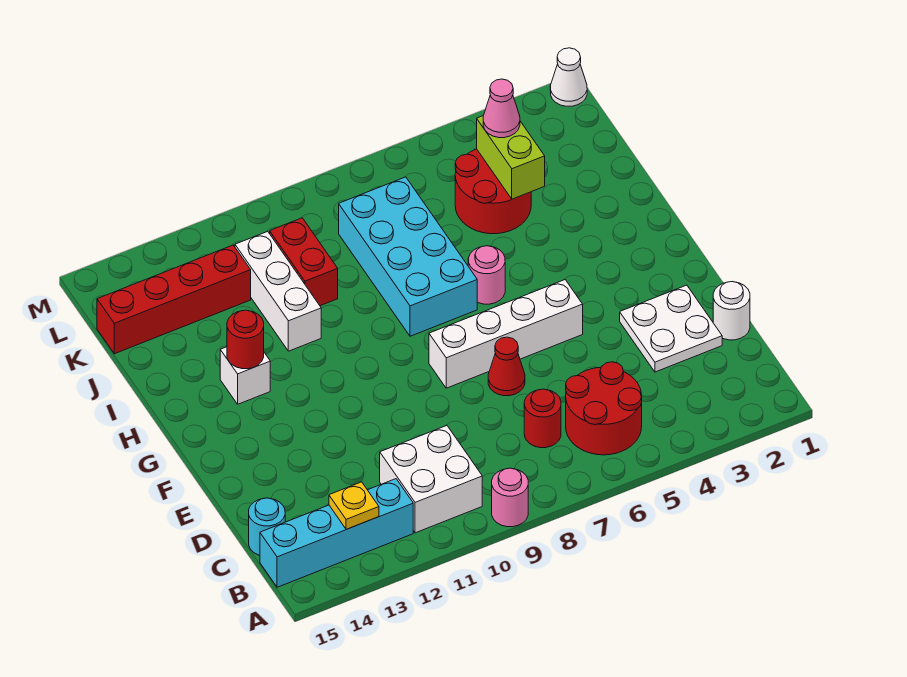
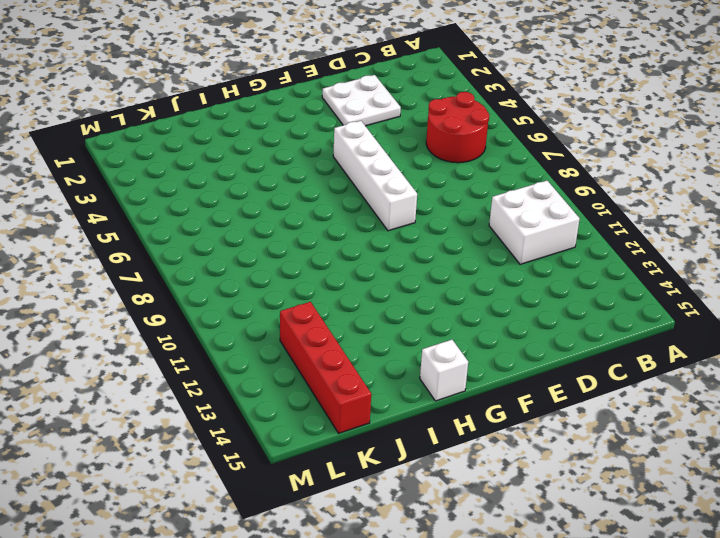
white 1x1 brick [420,340,468,401] -> white 1x1 brick moved to [220,347,270,404]
none -> pink 1x1 round brick [492,468,528,527]
none -> cyan 1x4 brick [260,479,413,587]
none -> red 1x1 round brick [524,389,561,448]

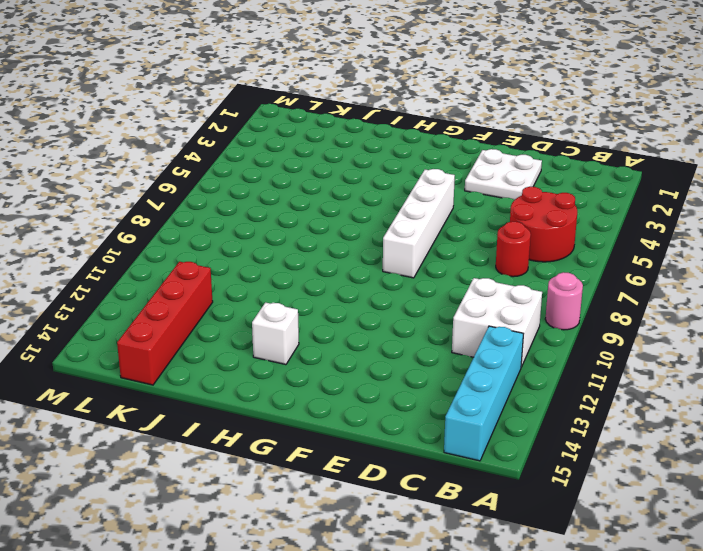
none -> cyan 1x1 round brick [249,498,285,555]
none -> white 1x1 round brick [713,282,750,340]
none -> red 1x1 cone [488,337,525,396]

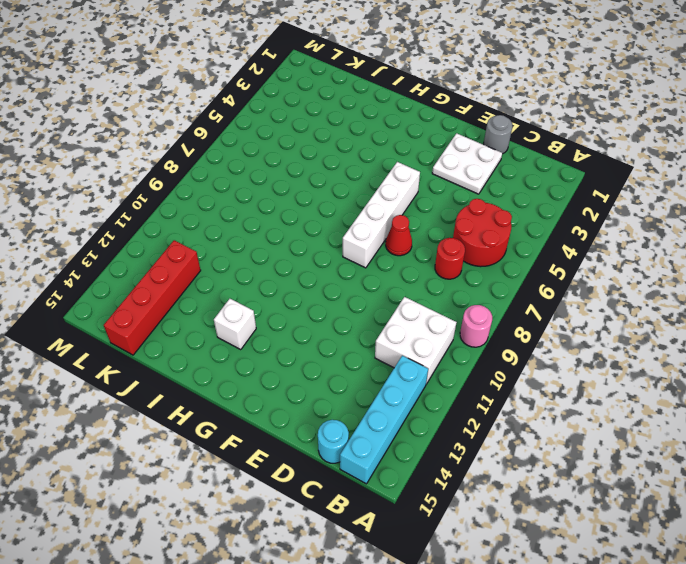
grey 1x1 round brick [484,115,513,154] -> white 1x1 round brick [713,282,750,340]
none -> pink 1x1 round brick [468,246,505,304]
none -> cyan 2x4 brick [339,177,477,336]
none -> white 1x3 brick [235,231,321,351]

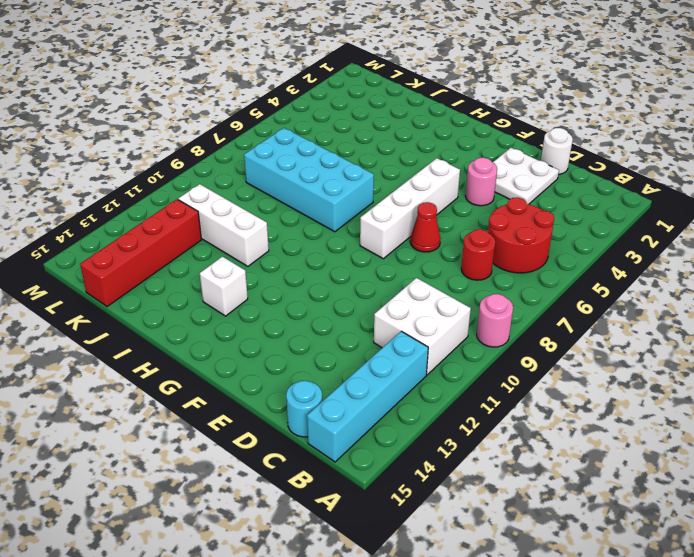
pink 1x1 round brick [465,158,497,206] -> pink 1x1 round brick moved to [468,246,505,304]
none -> red 2x2 round brick [455,149,531,234]
none -> red 1x2 brick [270,218,338,306]
none -> white 1x1 cone [550,48,587,106]

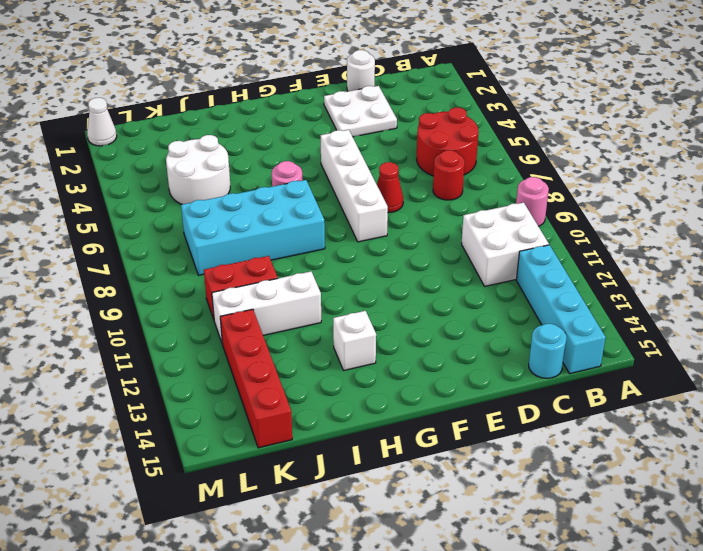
white 2x2 round brick [166,135,230,204] -> red 2x2 round brick [455,149,531,234]
none -> yellow 1x1 plate [329,482,379,529]
none -> red 1x1 round brick [227,310,264,369]
none -> lime 1x2 brick [477,116,545,199]

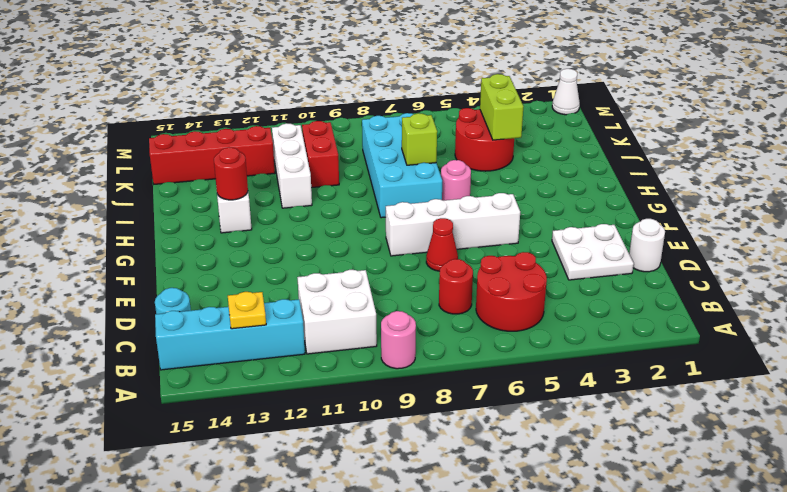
lime 1x1 brick [402,113,437,165] -> none
none -> pink 1x1 cone [483,79,520,138]

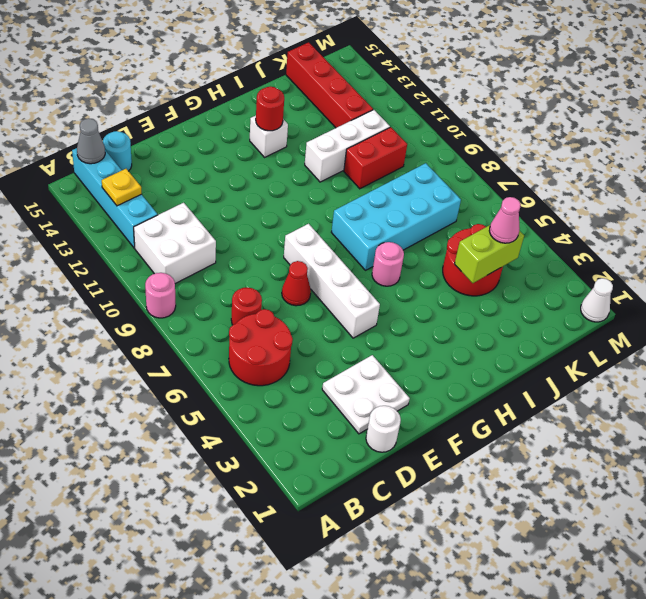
grey 1x1 cone [77,118,105,164] -> none

